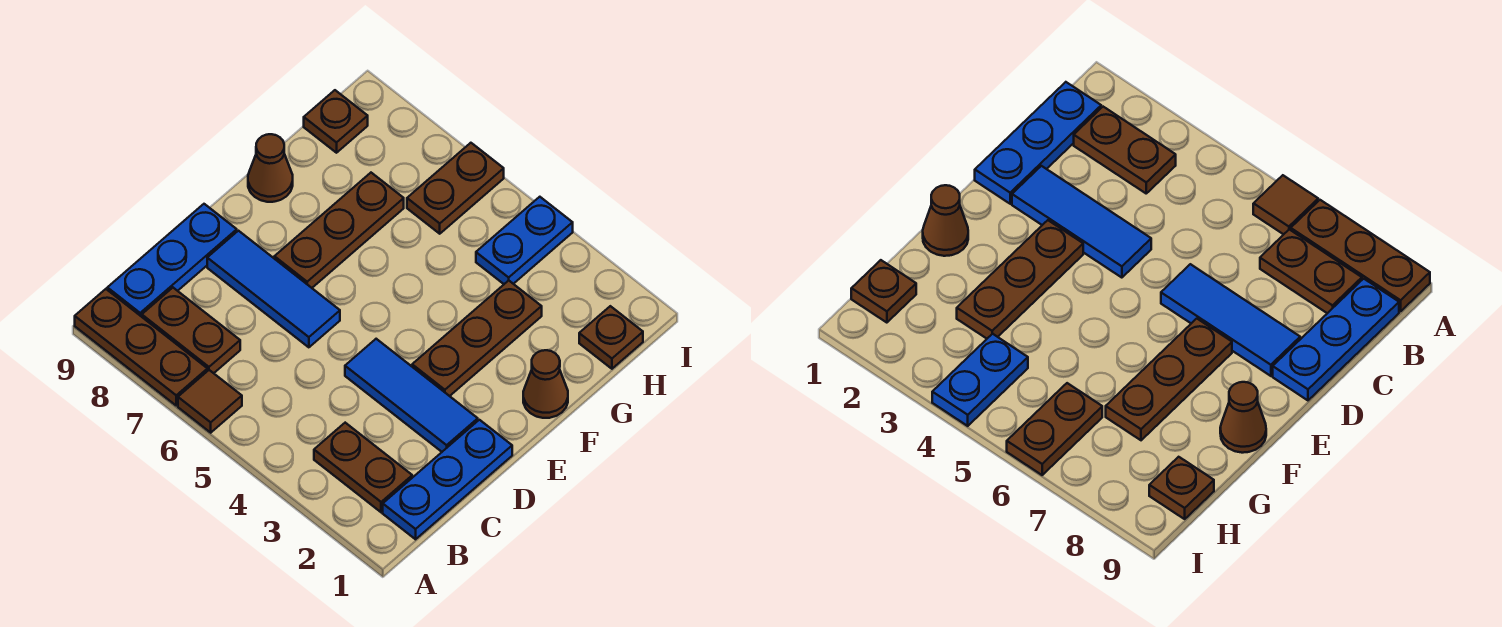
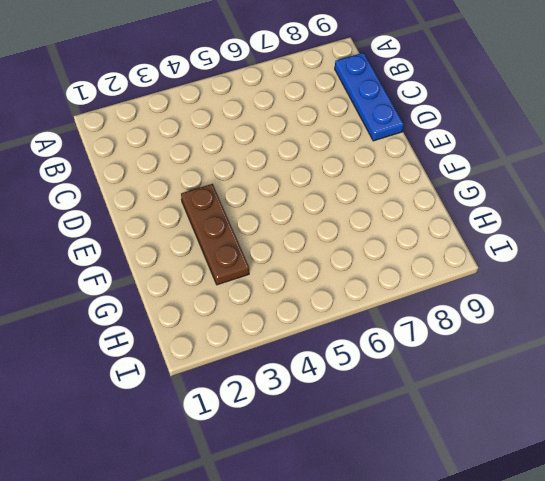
none -> brown 1x1 tile [178,370,242,433]
none -> brown 1x3 plate [75,289,207,405]
none -> blue 1x3 plate [383,420,512,539]

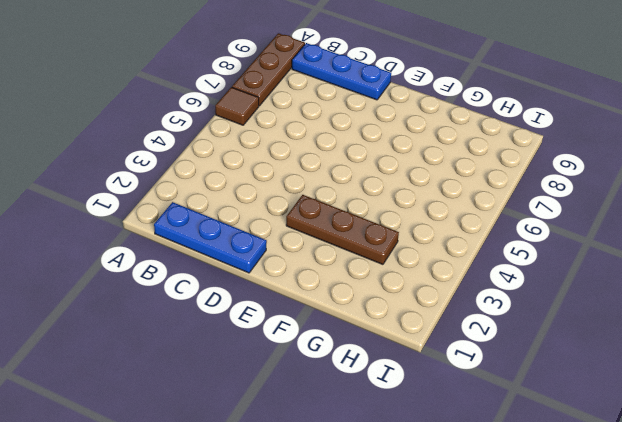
none -> brown 1x2 plate [314,423,412,512]
none -> brown 1x2 plate [142,288,240,373]
none -> blue 1x3 tile [345,339,478,452]

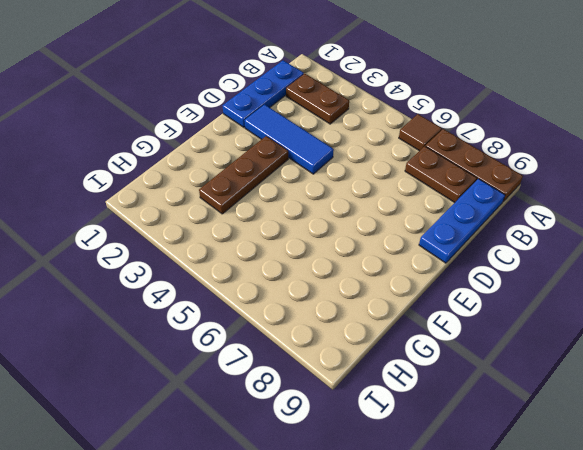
none -> blue 1x3 tile [207,231,340,347]
none -> brown 1x3 plate [274,173,404,288]
none -> brown 1x1 cone [523,350,568,418]

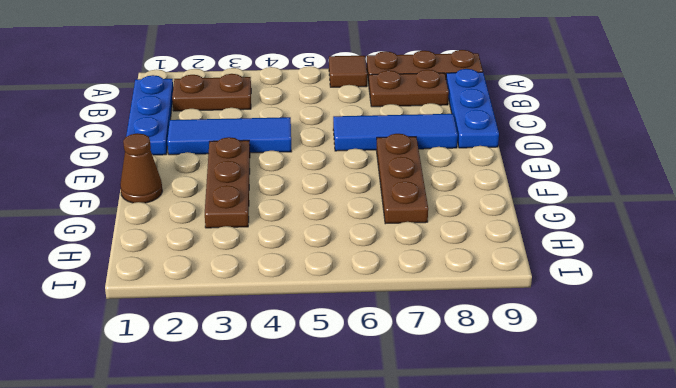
none -> brown 1x1 cone [248,134,293,202]
none -> brown 1x1 plate [579,306,643,369]
none -> blue 1x2 plate [476,197,573,284]

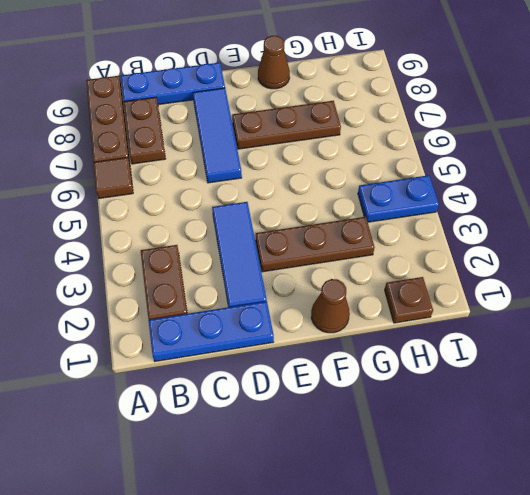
none -> brown 1x2 plate [407,143,504,234]
none -> brown 1x1 plate [304,90,368,153]

